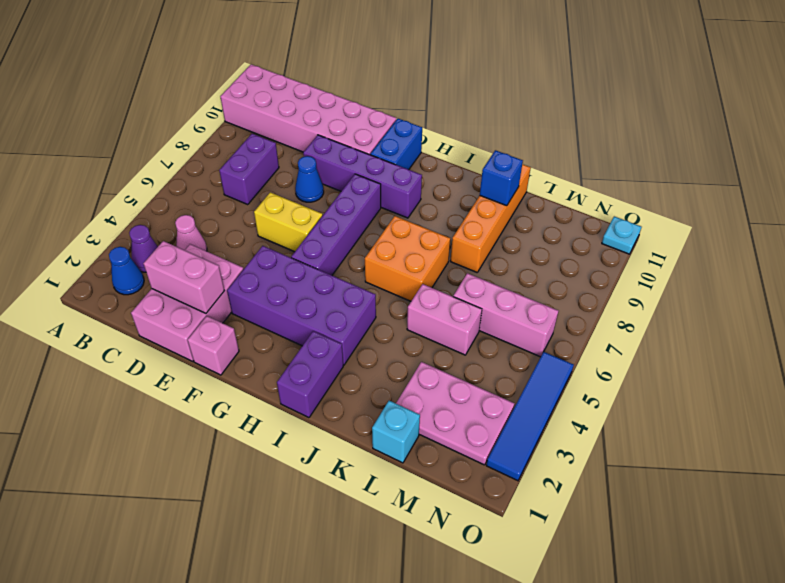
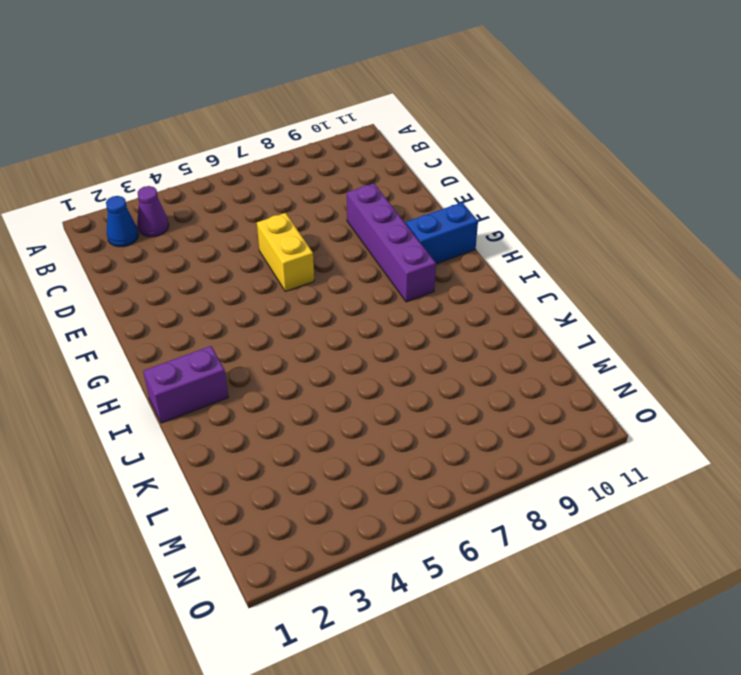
none -> pink 2x6 brick [220,64,396,155]
none -> pink 1x1 cone [175,215,207,251]
none -> purple 1x2 brick [219,134,279,205]

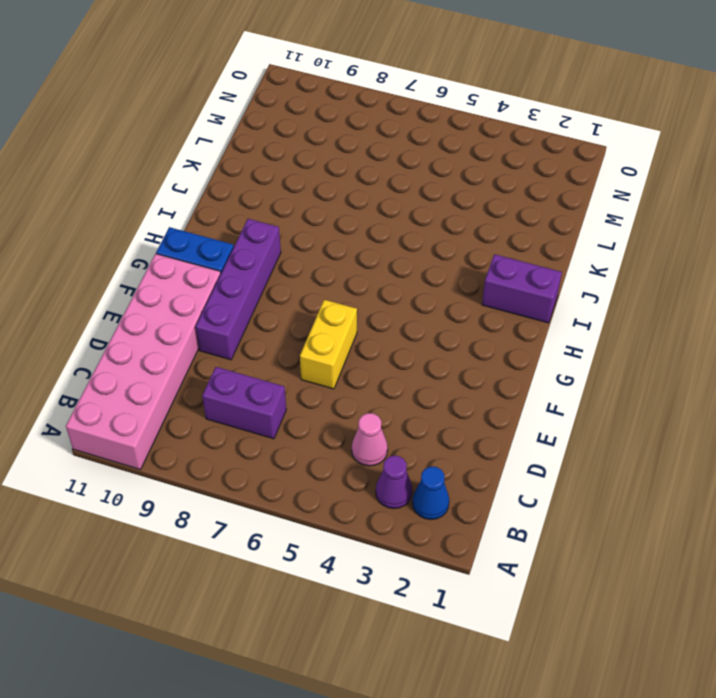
none -> pink 2x3 brick [131,244,244,361]
none -> blue 1x1 cone [295,156,324,202]
none -> pink 1x1 brick [188,316,239,375]

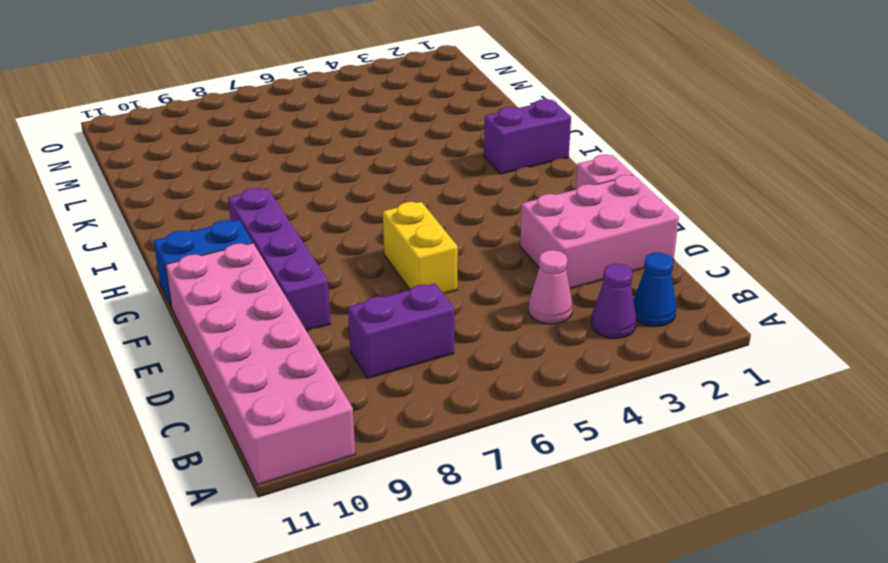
none -> blue 1x1 cone [295,156,324,202]
none -> purple 2x4 brick [227,246,376,365]
none -> purple 1x4 brick [291,174,381,275]

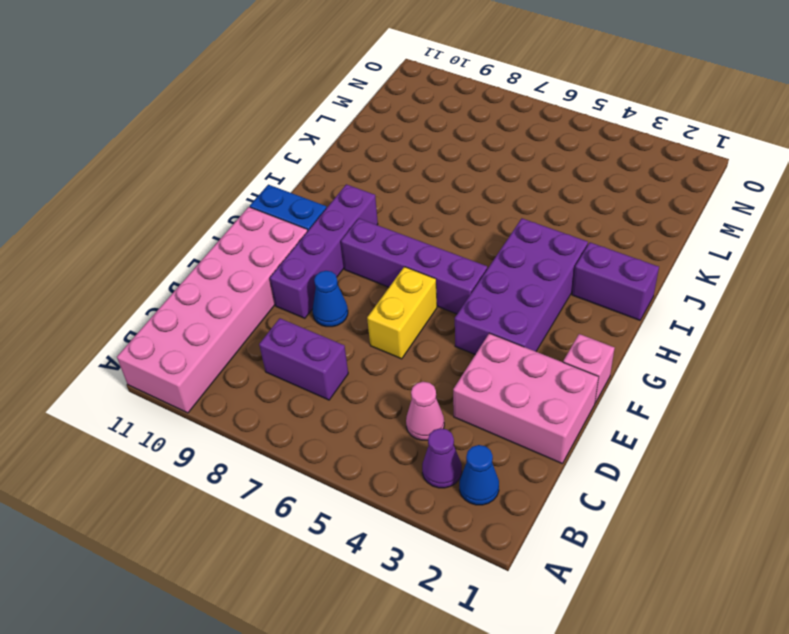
none -> orange 2x2 brick [365,216,450,301]
none -> pink 1x2 brick [407,284,482,355]
none -> orange 1x4 brick [450,164,531,272]

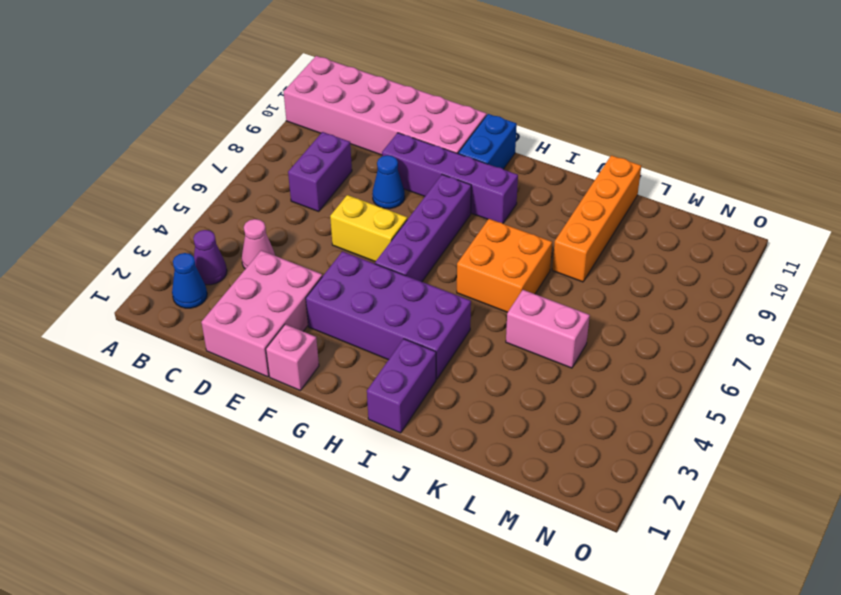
none -> cyan 1x1 brick [372,401,420,463]
none -> pink 2x3 plate [396,362,515,465]
none -> pink 1x3 brick [453,273,558,357]

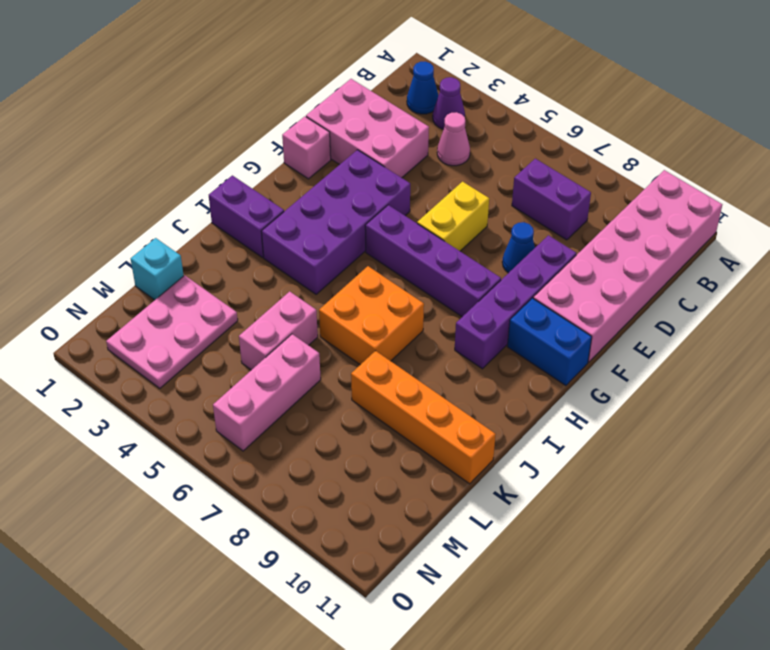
none -> blue 1x4 tile [486,352,574,481]
none -> cyan 1x1 plate [602,216,641,254]
none -> pink 1x2 brick [143,241,225,313]

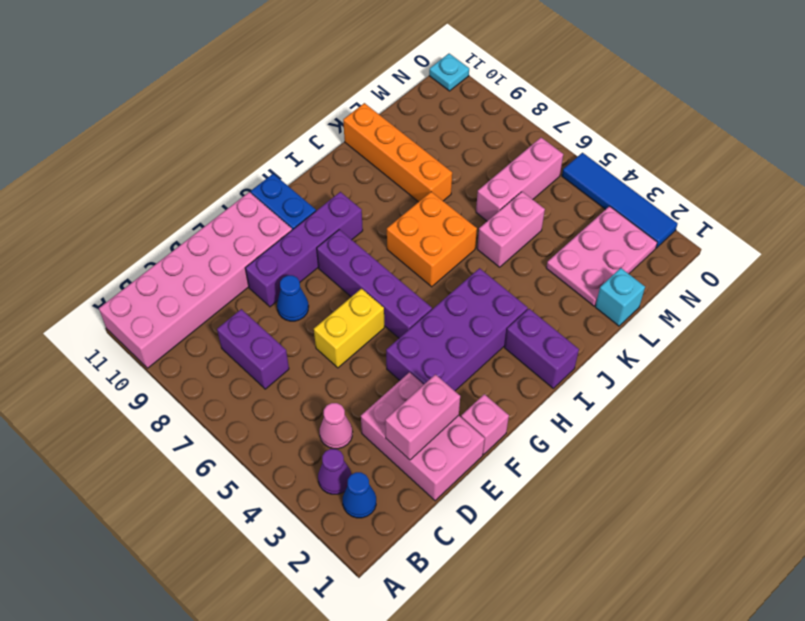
none -> blue 1x1 brick [480,150,523,206]

